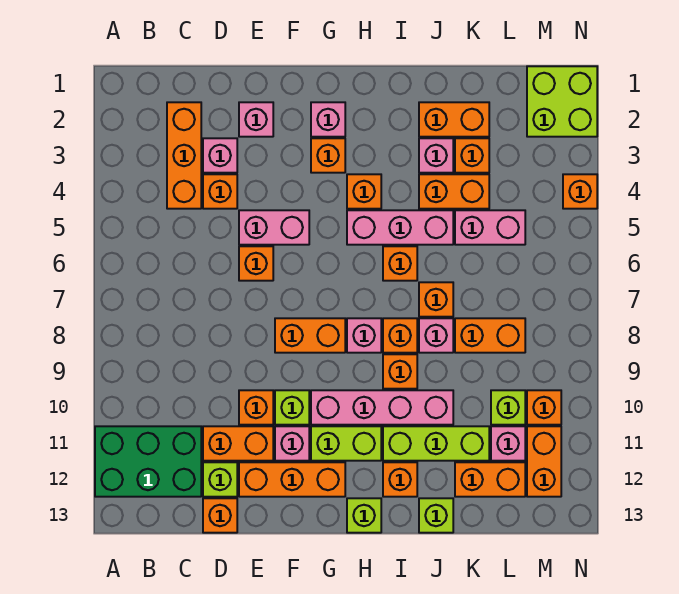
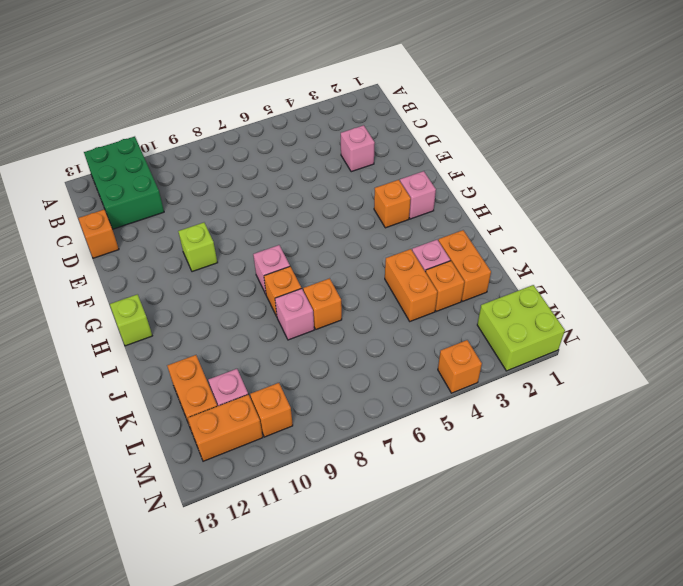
none -> orange 1x3 brick [167,102,201,209]
none -> orange 1x1 brick [203,174,237,209]
none -> orange 1x2 brick [203,426,273,461]
none -> lime 1x1 brick [203,462,237,497]

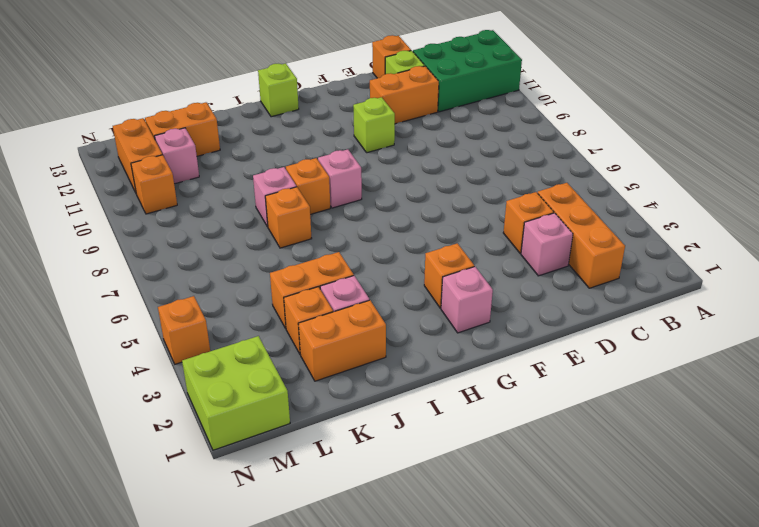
none -> pink 1x1 brick [239,102,273,137]
none -> pink 1x2 brick [239,210,309,245]
none -> orange 1x1 brick [239,246,273,281]
none -> orange 1x1 brick [239,390,273,425]

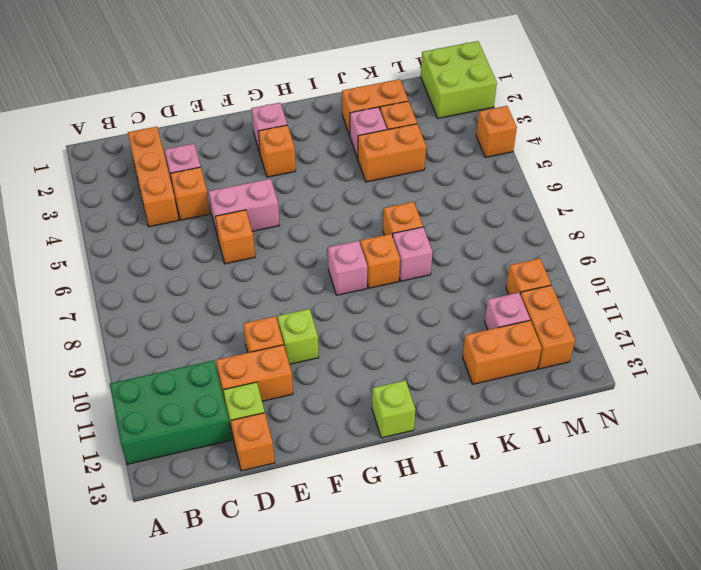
none -> pink 1x1 brick [239,102,273,137]
none -> orange 1x3 brick [239,462,345,497]
none -> orange 1x2 brick [275,318,345,353]
none -> pink 1x1 brick [275,426,309,461]

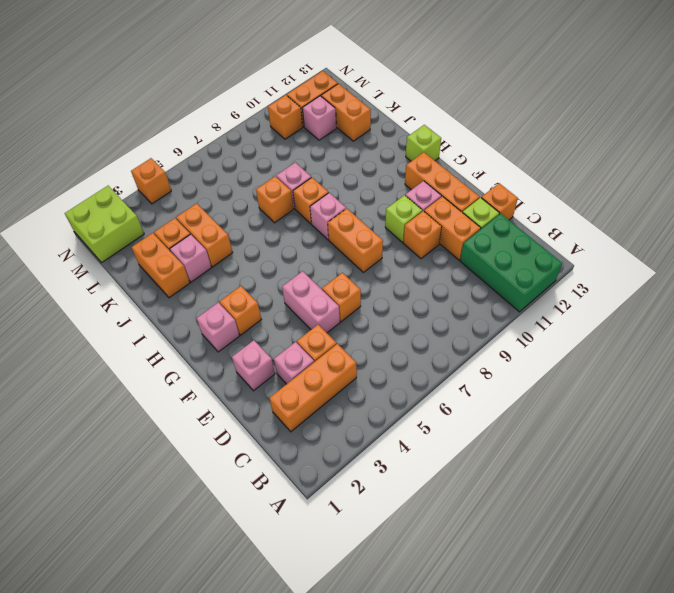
none -> pink 1x4 brick [311,390,453,425]
none -> lime 1x2 brick [311,426,381,461]
none -> orange 1x1 brick [347,174,381,209]
none -> pink 1x3 brick [347,210,453,245]

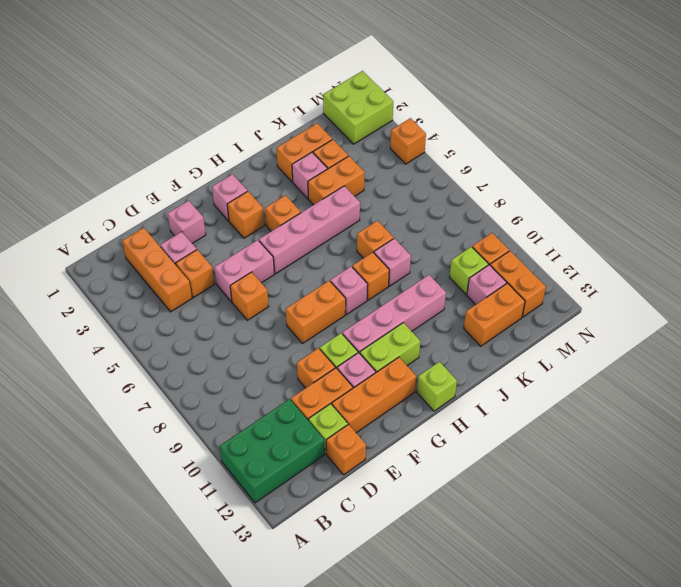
pink 1x4 brick [259,186,360,274] -> pink 1x3 brick [347,210,453,245]
none -> orange 1x1 brick [383,246,417,281]
none -> orange 1x1 brick [383,354,417,389]
none -> lime 1x3 brick [383,426,489,461]
none -> orange 1x1 brick [383,462,417,497]

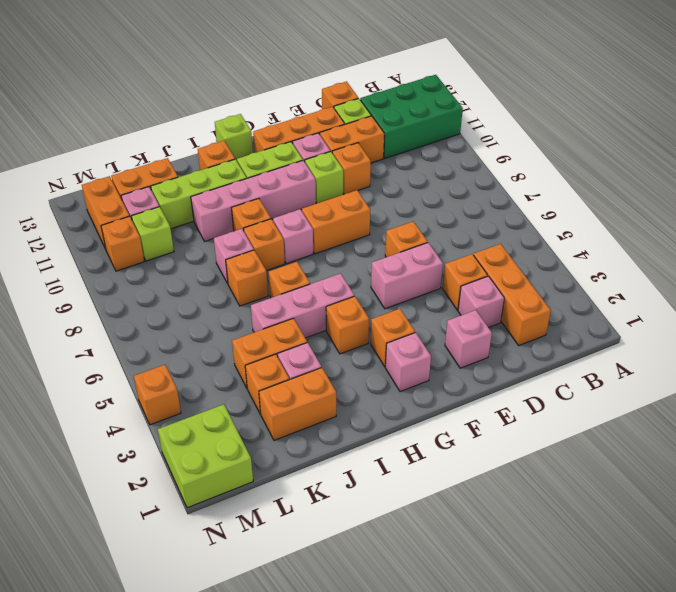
none -> lime 1x1 brick [419,498,453,533]
none -> pink 1x2 brick [455,210,525,245]
none -> orange 1x2 brick [455,318,525,353]

